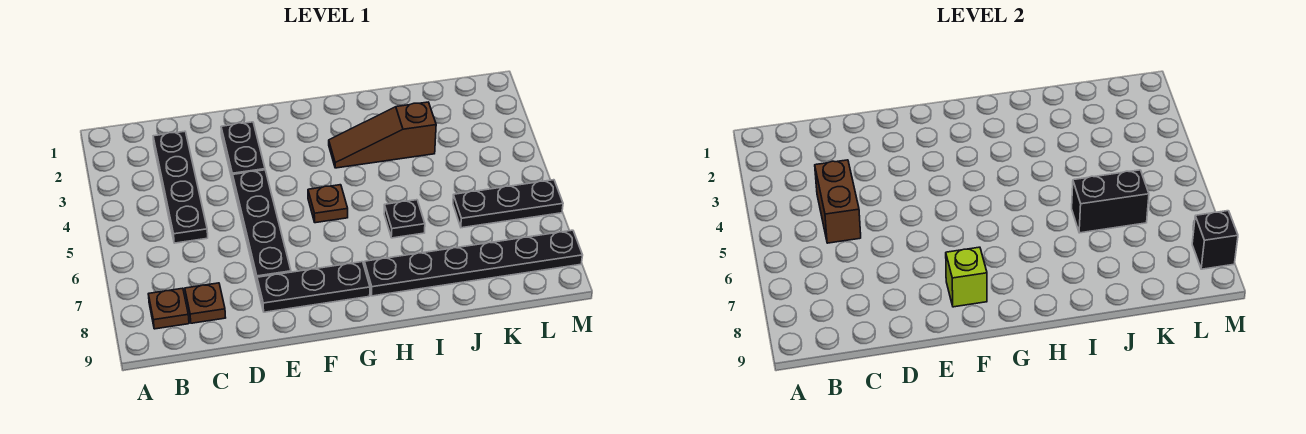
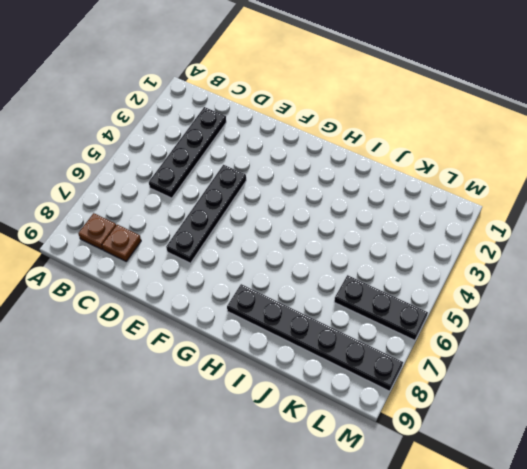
none -> black 1x2 plate [221,122,265,181]
none -> black 1x3 plate [257,262,370,312]
none -> brown 1x1 plate [308,185,348,223]

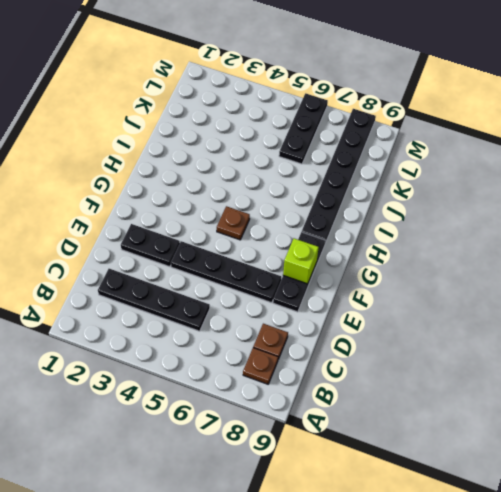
none -> brown 1x3 slope [329,102,436,168]
none -> black 1x1 plate [384,200,425,238]
none -> brown 1x2 brick [815,160,861,243]

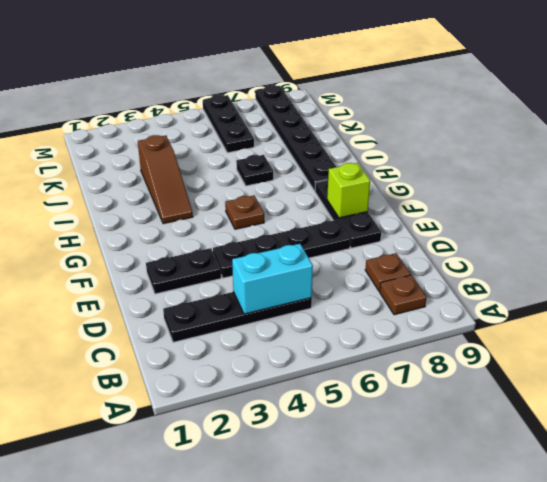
cyan 1x2 brick [232,244,313,314] -> brown 1x2 brick [815,160,861,243]
none -> black 1x2 brick [1072,170,1149,233]
none -> black 1x1 brick [1192,211,1238,269]

